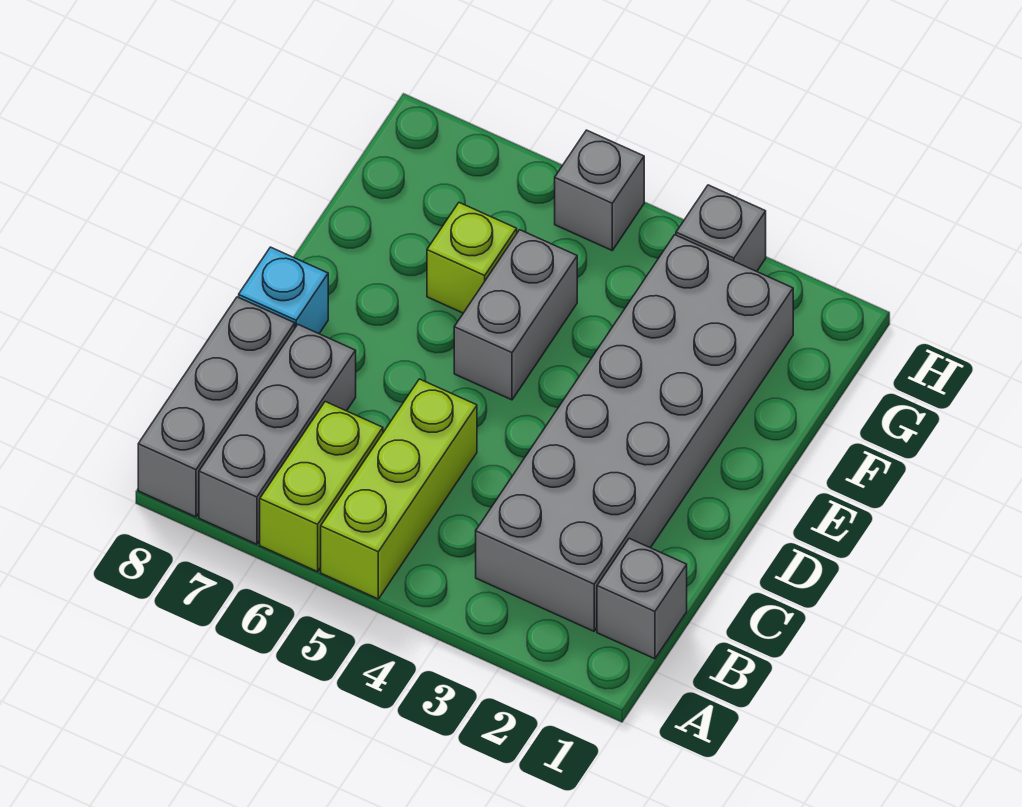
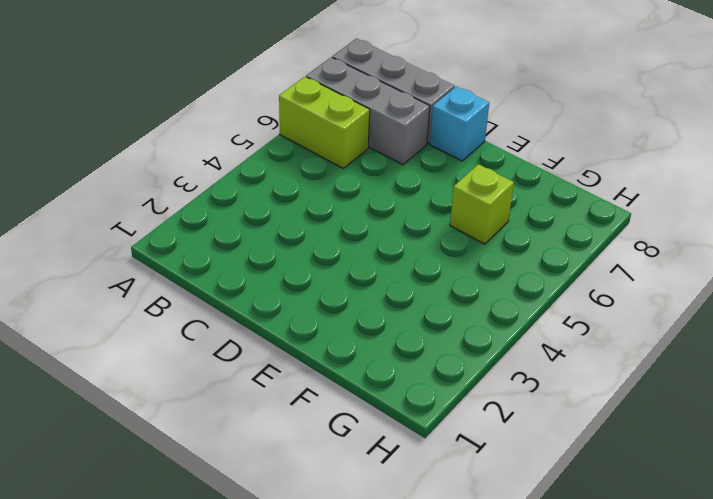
none -> lime 1x3 brick [321,379,477,599]
none -> grey 1x1 brick [597,538,687,659]

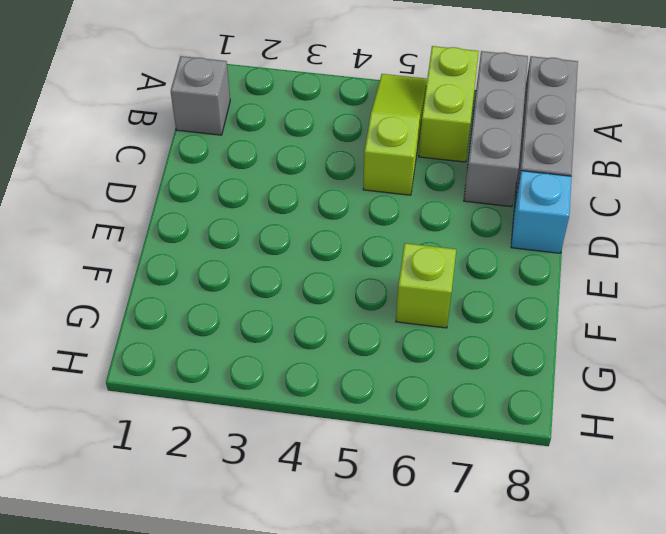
lime 1x3 slope [363,74,427,195] -> lime 1x3 brick [321,379,477,599]
none -> grey 2x6 brick [476,235,793,631]
none -> grey 1x2 brick [454,230,577,400]

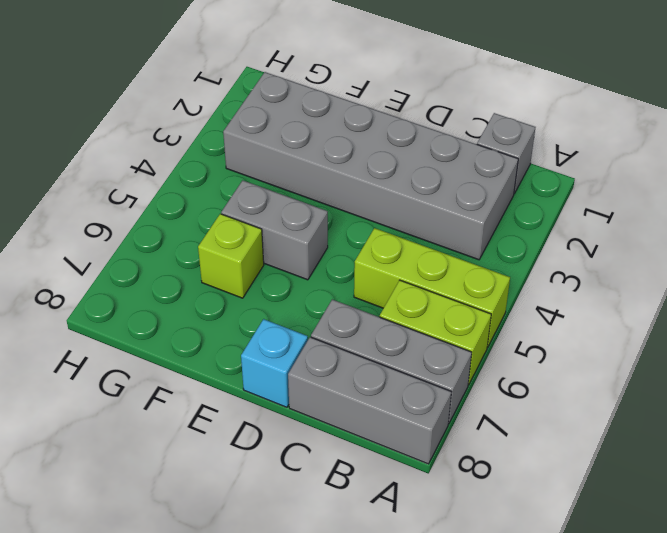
none -> grey 1x1 brick [676,185,766,271]
none -> grey 1x1 brick [555,130,644,250]

